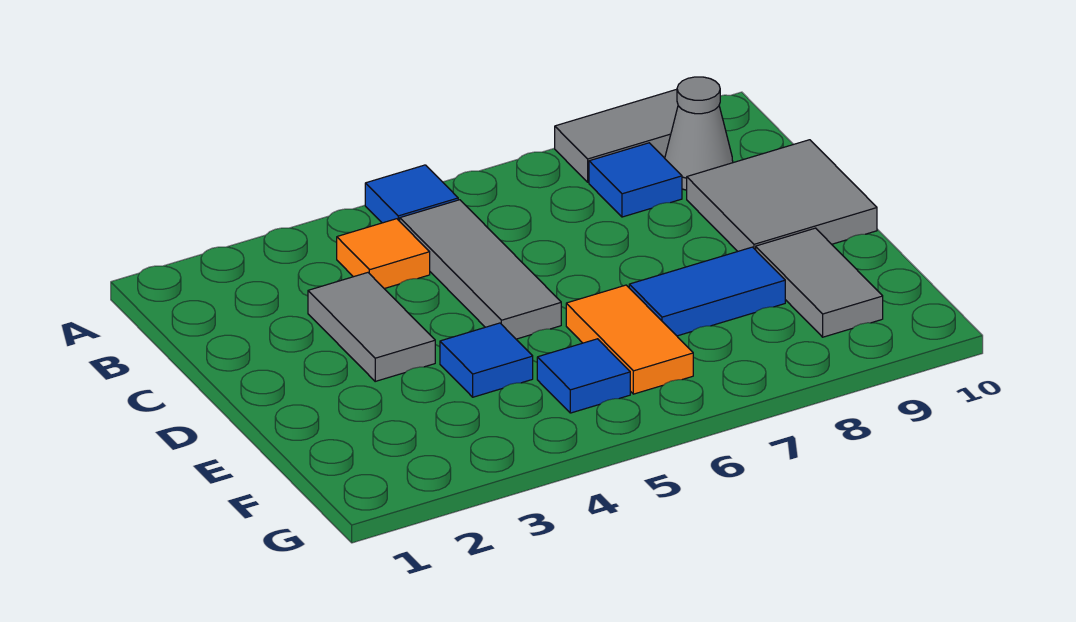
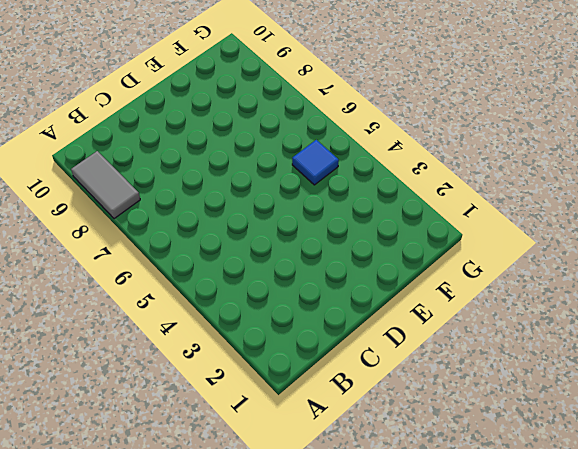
none -> blue 1x1 tile [365,165,458,223]
none -> orange 1x1 tile [337,219,430,289]
none -> grey 1x3 tile [400,200,561,339]

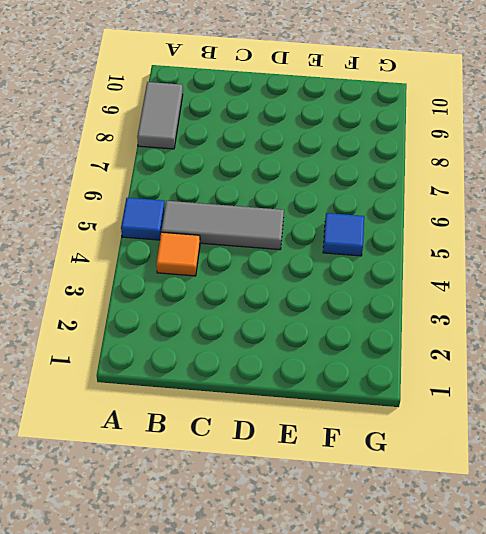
none -> blue 1x1 tile [589,143,682,217]
none -> grey 1x1 cone [665,77,733,190]
none -> grey 1x2 tile [308,273,435,381]

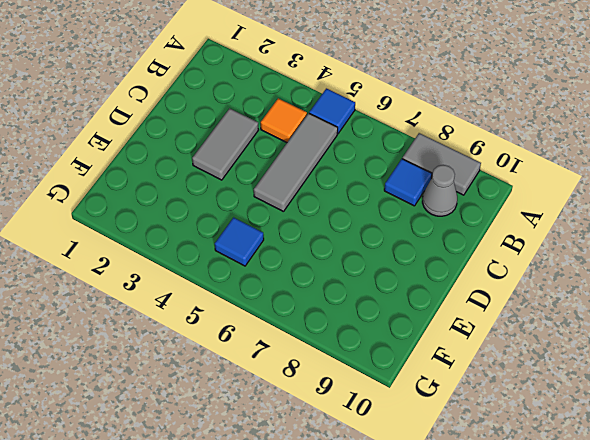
none -> grey 2x2 tile [687,140,877,251]
none -> blue 1x1 tile [440,323,533,397]
none -> orange 1x2 tile [566,285,693,394]

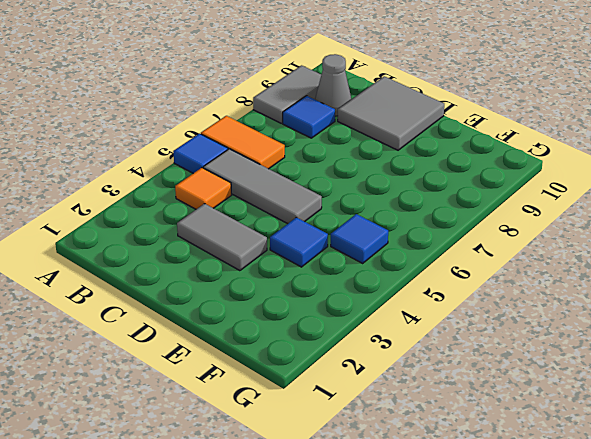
orange 1x2 tile [201,116,285,169] -> orange 1x2 tile moved to [566,285,693,394]
none -> blue 1x2 tile [629,247,785,336]
none -> grey 1x2 tile [756,228,883,337]

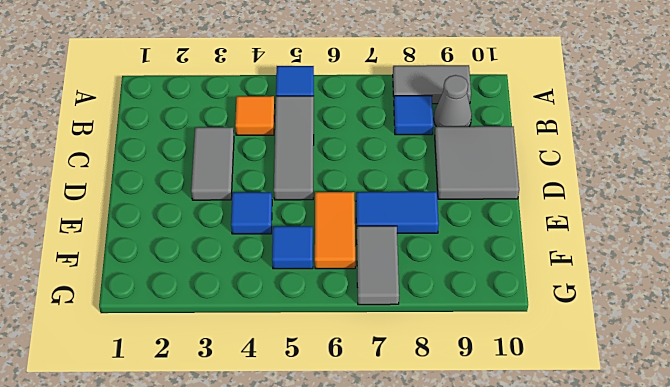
grey 1x2 tile [357,226,399,305] -> grey 1x2 tile moved to [756,228,883,337]

